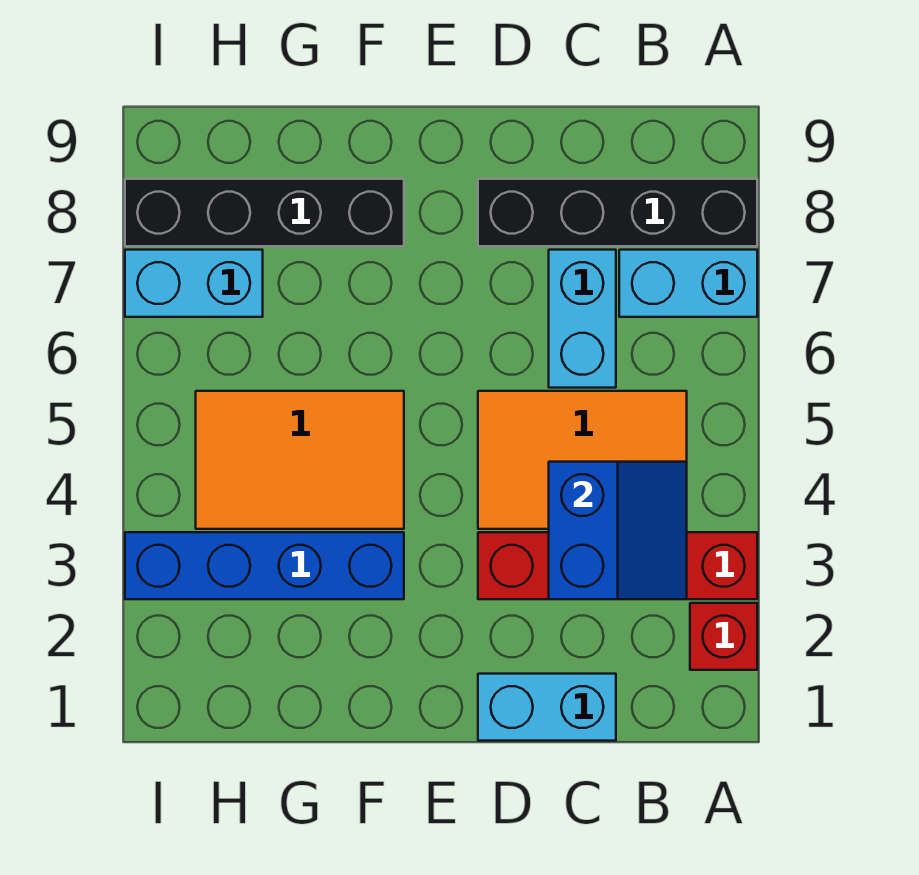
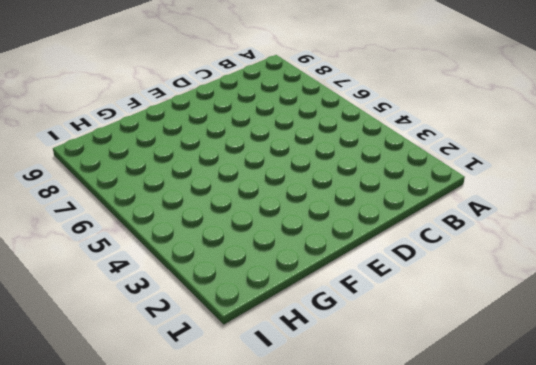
none -> red 1x1 brick [690,603,757,670]
none -> red 1x4 brick [478,532,757,599]
none -> cyan 1x2 brick [619,250,757,317]

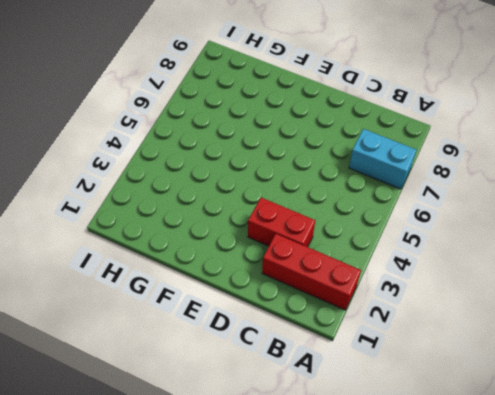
red 1x3 brick [262,234,361,310] -> red 1x1 brick [690,603,757,670]
red 1x2 brick [248,198,315,247] -> red 1x4 brick [478,532,757,599]
none -> black 1x4 brick [478,179,757,246]
none -> orange 2x3 tile [478,391,687,529]
none -> cyan 1x2 brick [478,674,616,741]

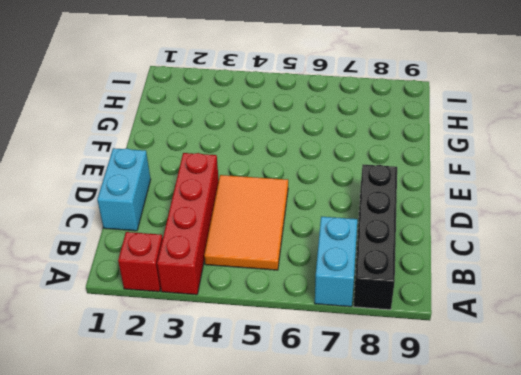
none -> cyan 1x2 brick [549,250,616,388]
none -> blue 1x4 brick [125,532,404,599]
none -> orange 2x3 tile [196,391,404,529]

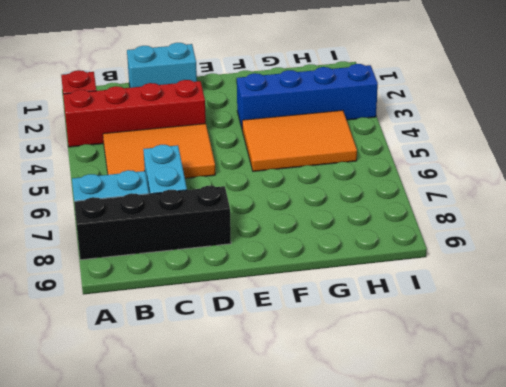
none -> black 1x4 brick [125,179,404,246]
none -> cyan 1x2 brick [125,250,263,317]
none -> blue 2x2 slope [549,462,687,599]

